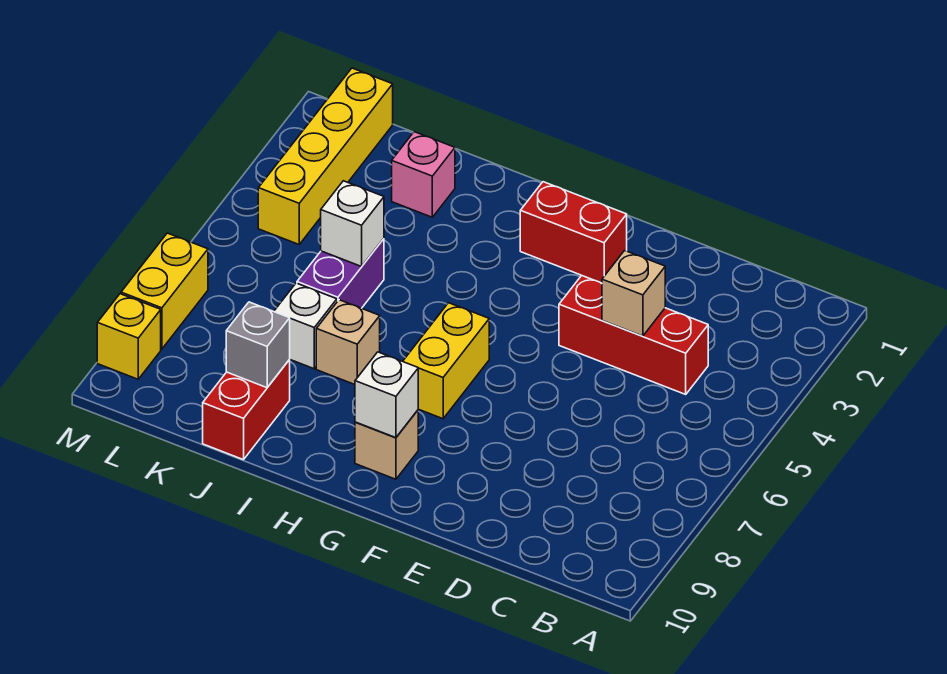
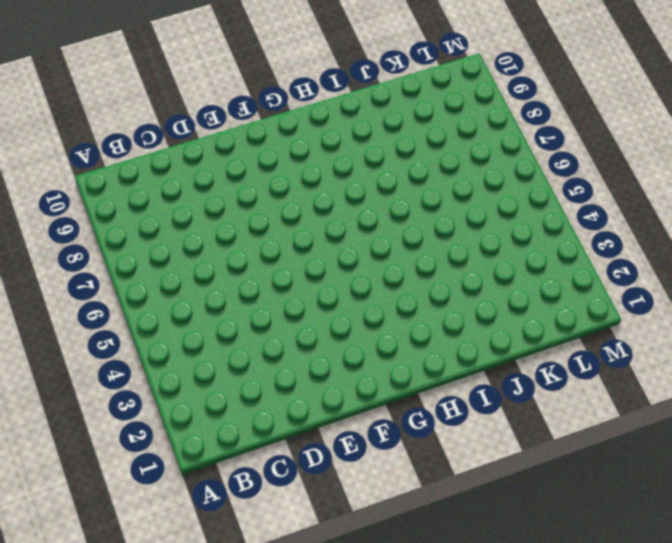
none -> red 1x3 brick [559,275,708,394]
none -> red 1x2 brick [520,182,627,283]
none -> yellow 1x2 brick [403,303,489,419]

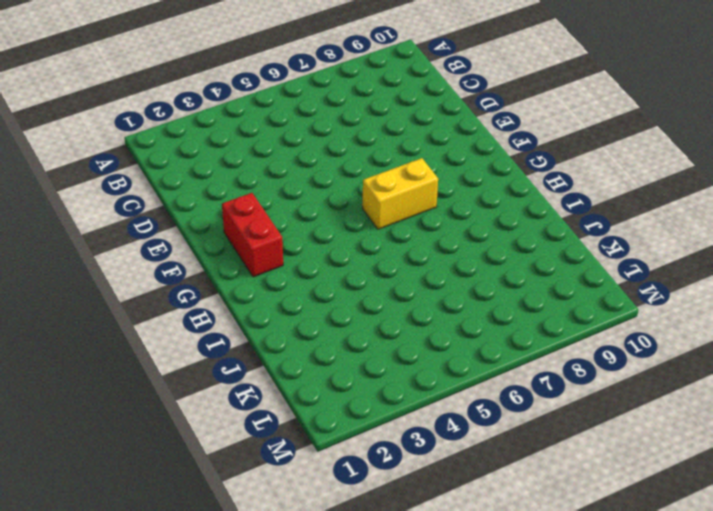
none -> red 1x3 brick [559,275,708,394]
none -> tan 1x1 brick [355,410,418,479]
none -> tan 1x1 brick [316,300,380,385]

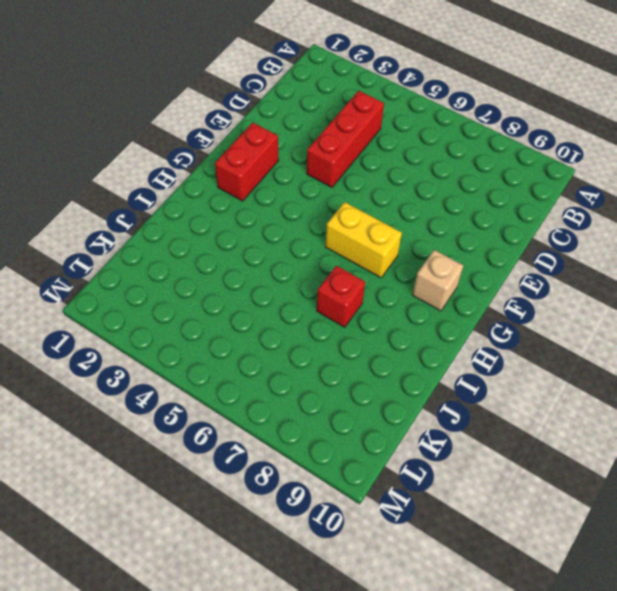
red 1x1 brick [317,266,365,327] -> tan 1x1 brick [316,300,380,385]
none -> pink 1x1 brick [392,132,455,217]
none -> purple 1x2 brick [297,239,384,308]
none -> white 1x1 brick [274,283,337,369]

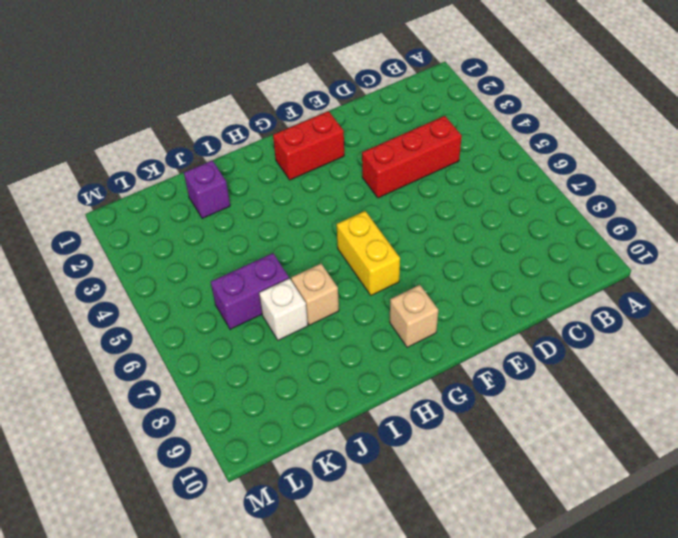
purple 1x1 brick [184,161,230,219] -> pink 1x1 brick [392,132,455,217]
purple 1x2 brick [211,253,289,329] -> purple 1x2 brick turned to [297,239,384,308]
none -> red 1x2 brick [203,360,290,460]
none -> yellow 1x4 brick [258,68,393,244]
none -> yellow 1x2 brick [121,233,208,349]

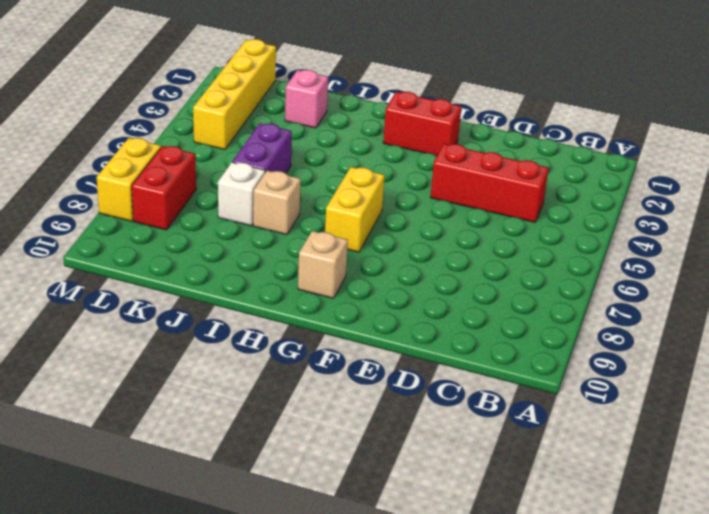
red 1x2 brick [132,146,196,230] -> red 1x2 brick moved to [203,360,290,460]
none -> yellow 1x1 brick [97,294,161,379]
none -> tan 1x1 brick [602,251,665,336]
none -> white 1x1 brick [355,352,418,438]

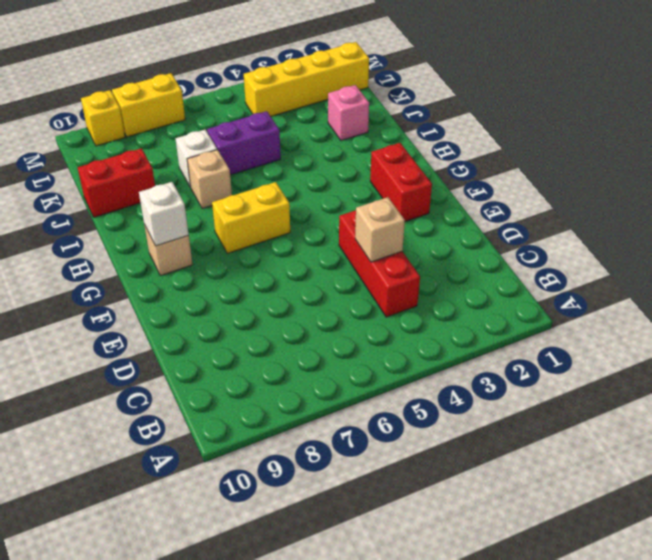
none -> white 1x1 brick [321,181,384,267]
none -> grey 1x1 brick [226,302,290,388]

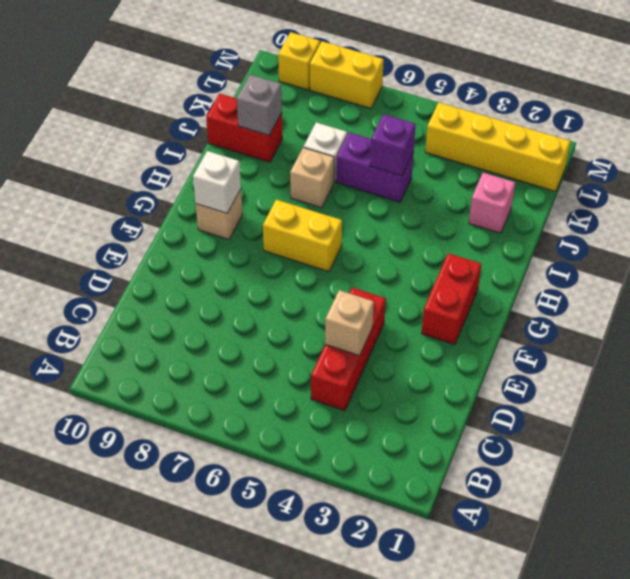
purple 1x1 brick [370,114,416,176] -> white 1x1 brick [321,181,384,267]

